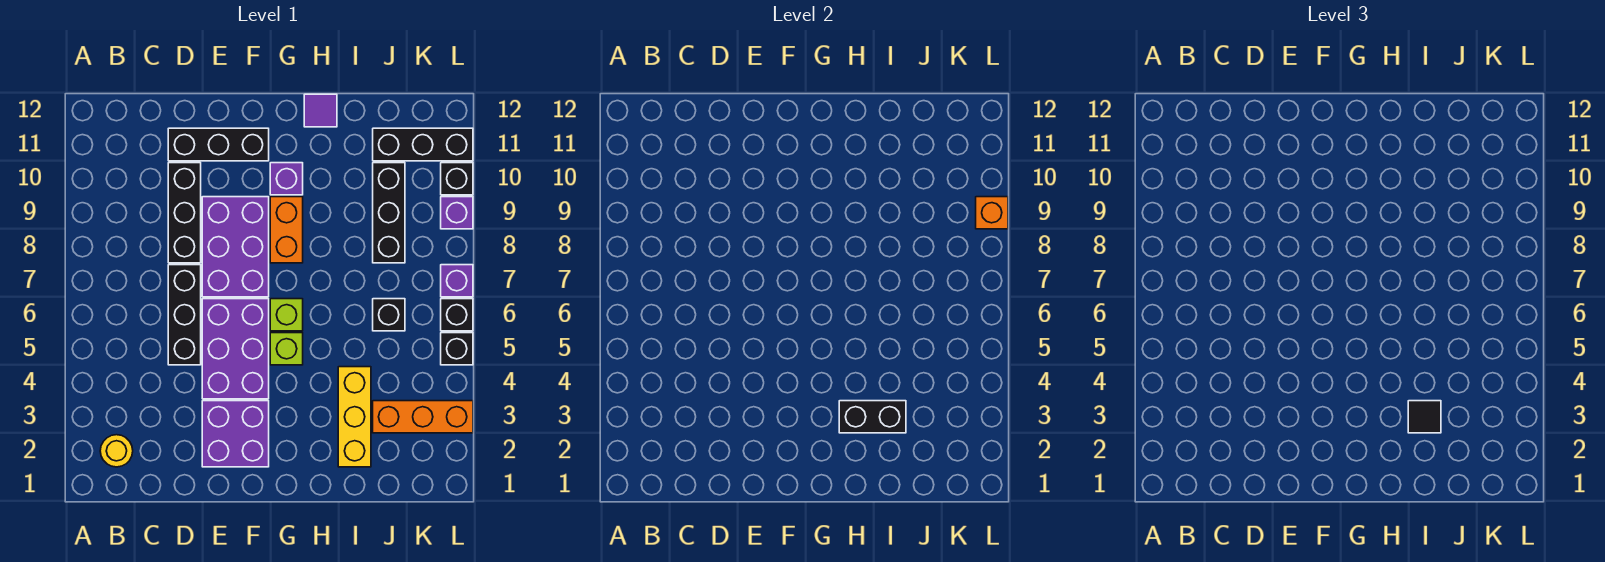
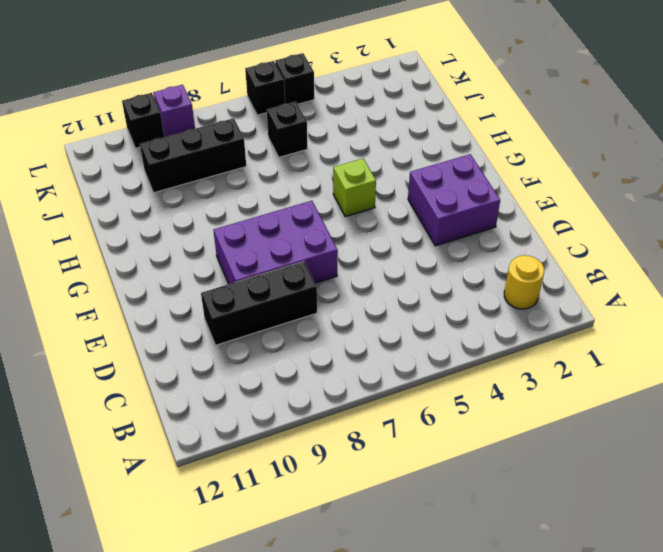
none -> black 1x3 brick [168,265,201,365]
none -> black 1x3 brick [168,128,269,161]
none -> purple 2x3 brick [202,299,269,399]

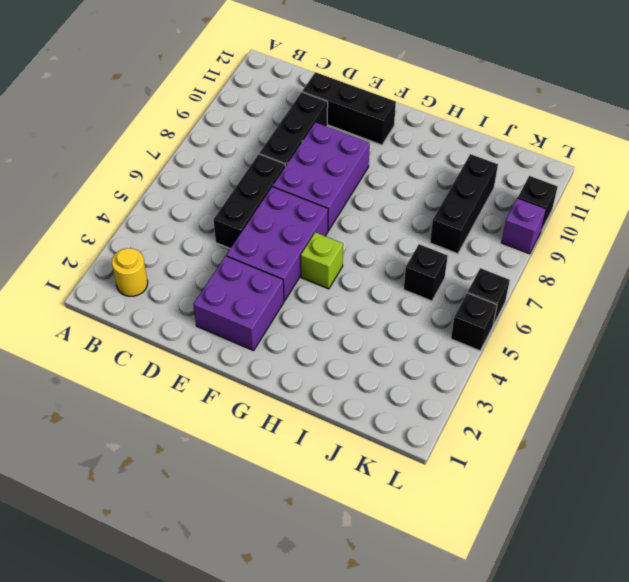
none -> lime 1x1 brick [270,299,303,331]
none -> orange 1x2 brick [270,197,303,263]
none -> purple 1x1 brick [270,163,303,195]

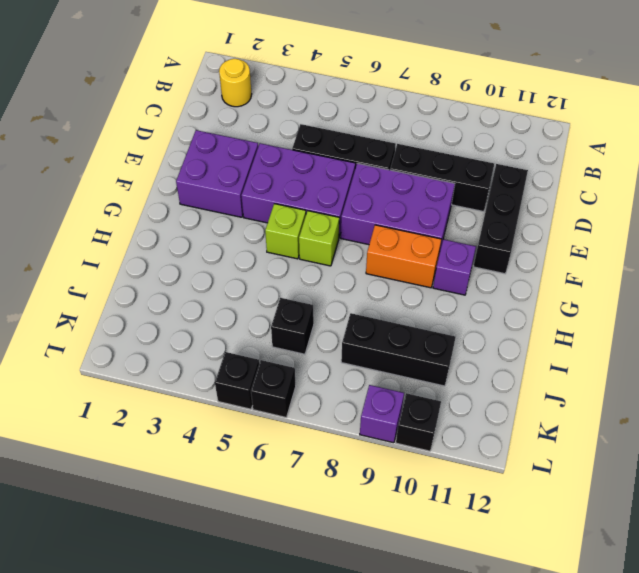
none -> purple 1x1 tile [304,94,337,127]
none -> yellow 1x3 brick [338,367,371,467]
none -> orange 1x3 brick [373,401,473,433]

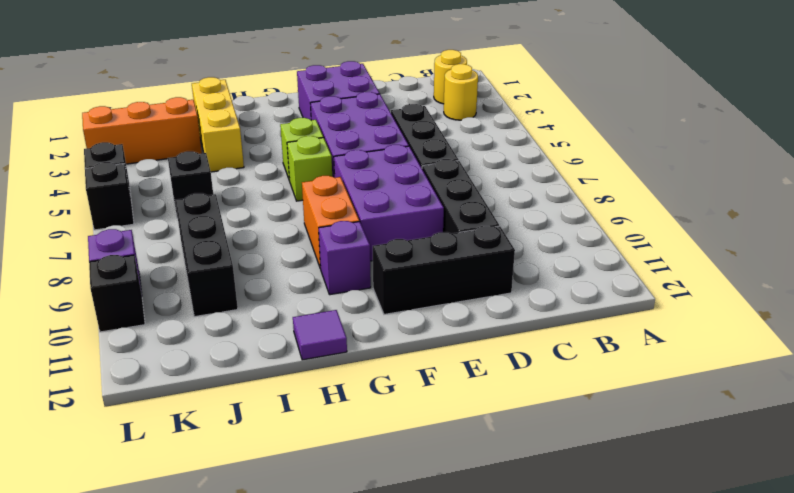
yellow 1x1 round brick [444,64,478,120] -> none
none -> black 1x3 brick [373,128,473,161]
none -> purple 1x1 brick [441,265,473,297]
none -> black 1x2 brick [839,401,906,433]

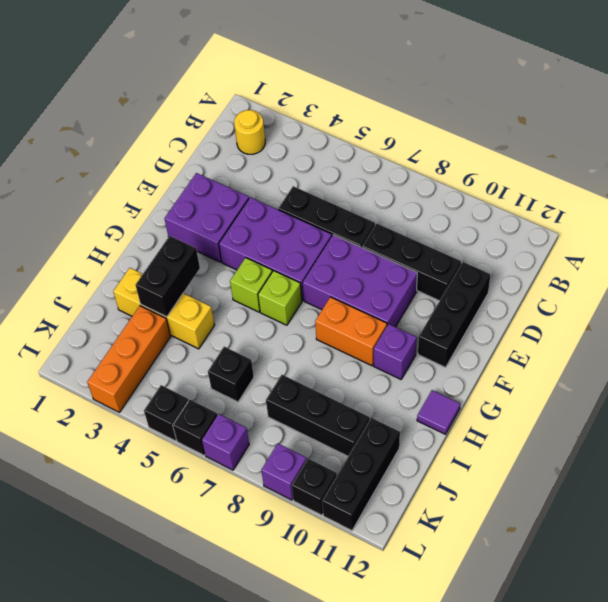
none -> orange 1x1 brick [976,197,1008,229]
none -> black 1x1 tile [1408,401,1441,433]

